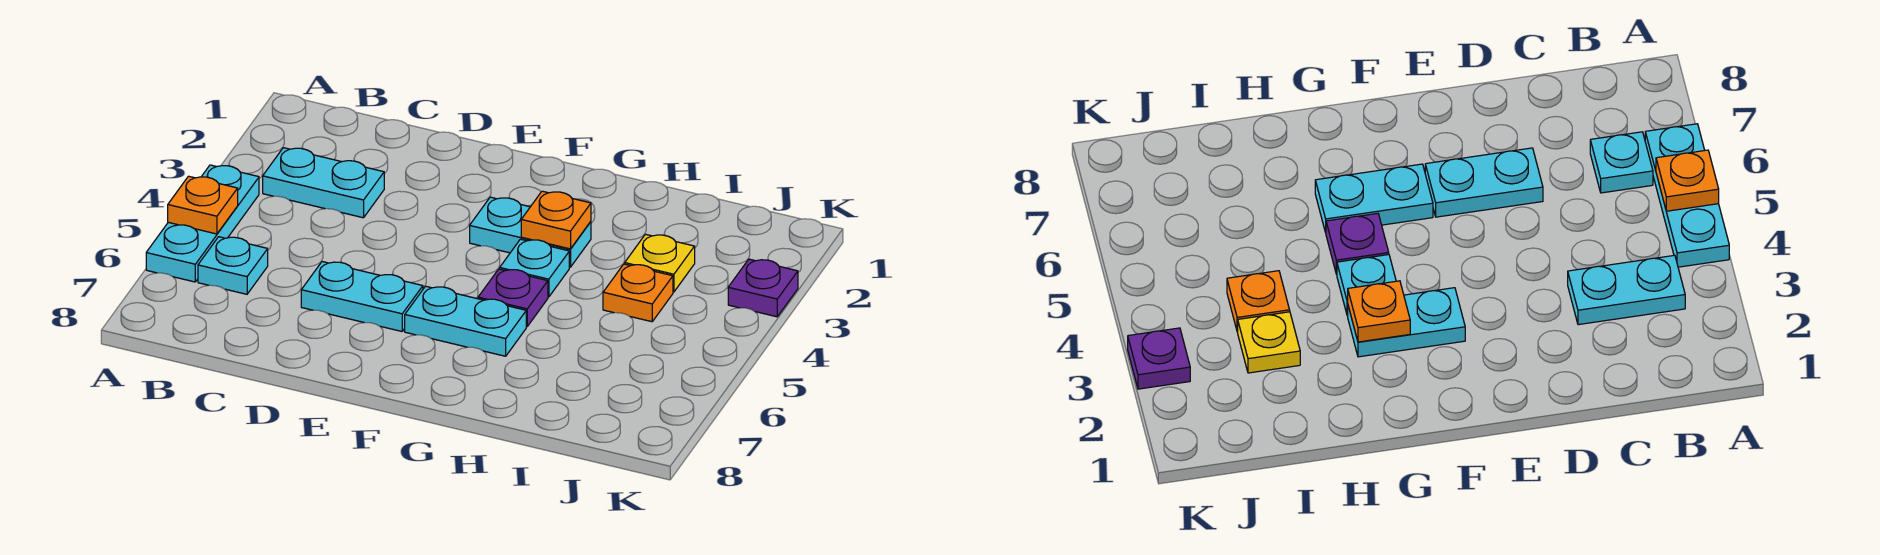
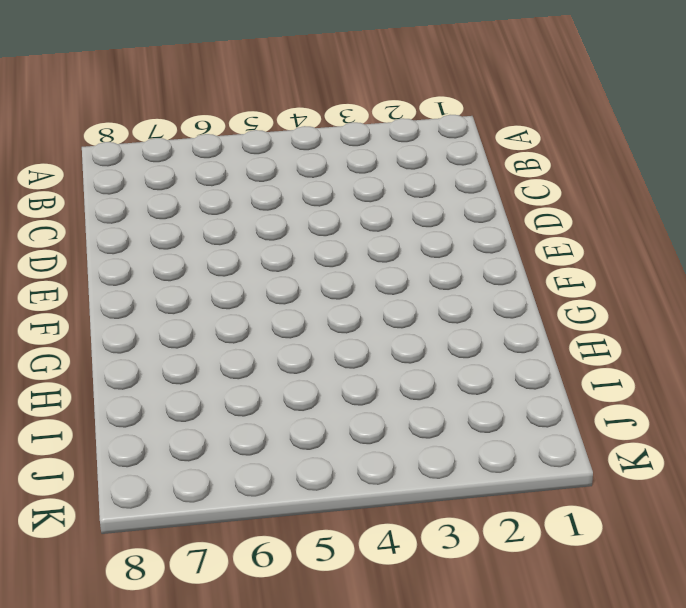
none -> cyan 1x3 plate [146,165,259,282]
none -> cyan 1x2 plate [263,148,384,218]
none -> cyan 1x1 plate [198,237,268,294]

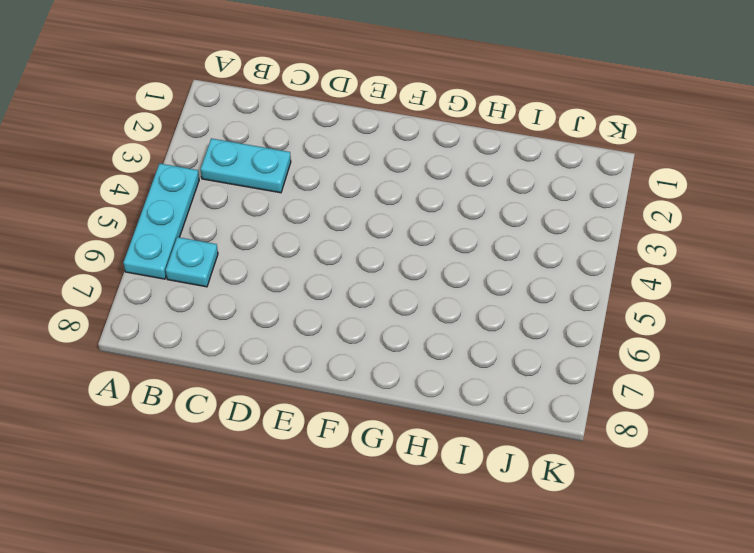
none -> cyan 1x2 plate [301,262,423,331]
none -> cyan 1x2 plate [470,197,591,267]
none -> cyan 1x2 plate [405,286,526,356]

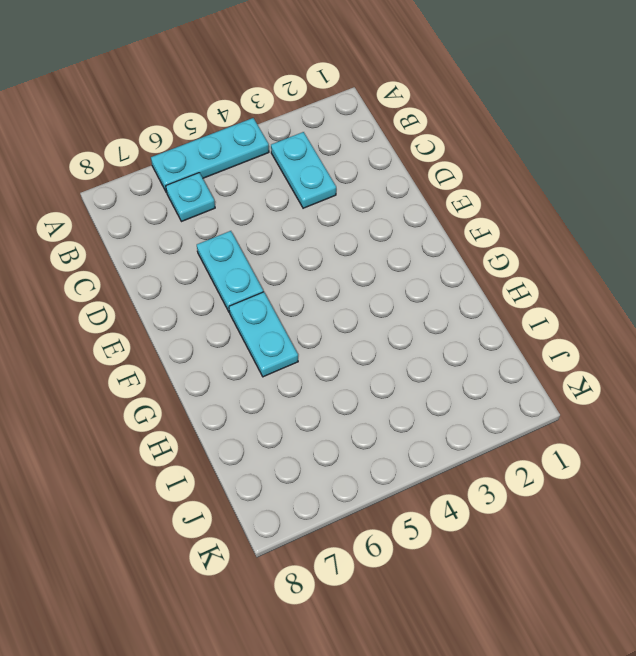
none -> cyan 1x2 plate [470,197,591,267]
none -> cyan 1x1 plate [500,239,569,297]
none -> purple 1x1 plate [478,269,548,327]

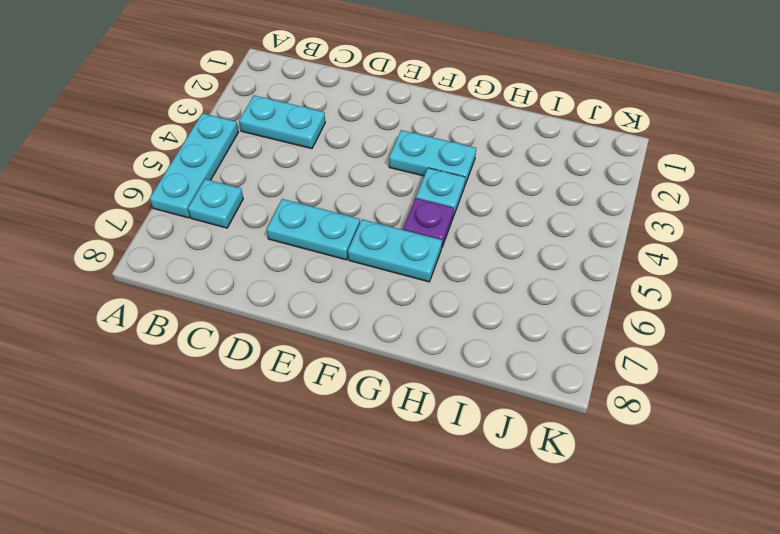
none -> yellow 1x1 plate [625,234,695,292]
none -> orange 1x1 plate [603,264,673,322]
none -> purple 1x1 plate [728,259,798,317]

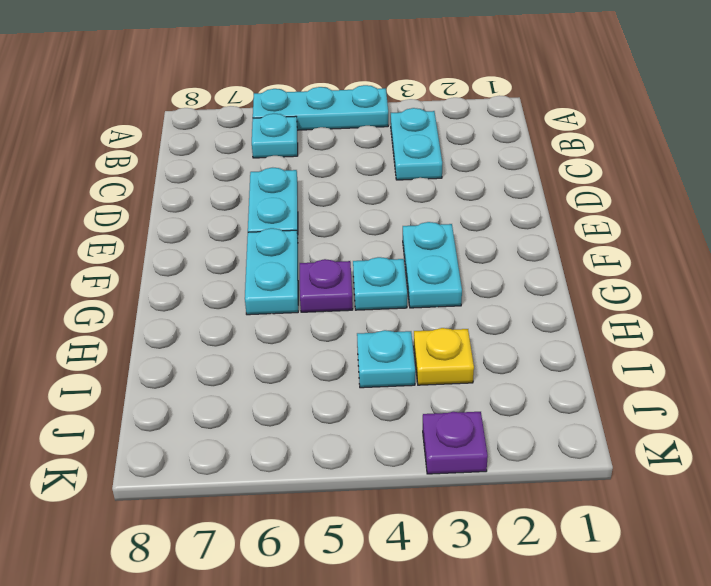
cyan 1x1 plate [357,330,415,388] -> orange 1x1 plate [603,264,673,322]
none -> orange 1x1 plate [168,176,238,234]
none -> orange 1x1 plate [521,191,591,249]

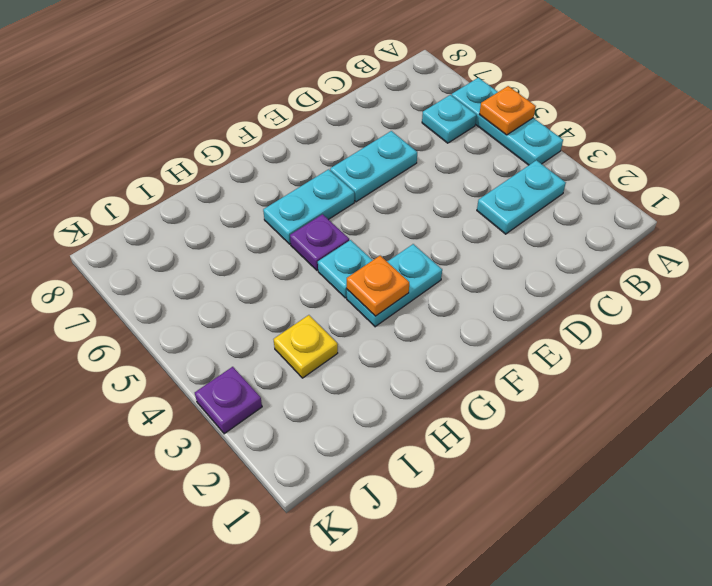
none -> orange 1x1 plate [603,264,673,322]

